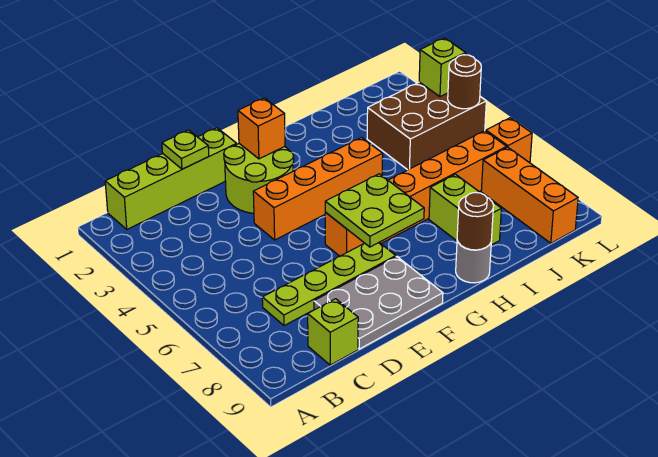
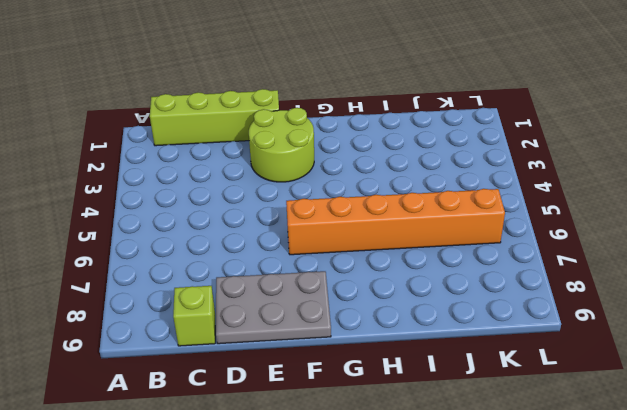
none -> lime 1x4 plate [262,243,396,326]
none -> orange 1x4 brick [253,138,383,240]
none -> grey 1x1 round brick [456,241,491,283]

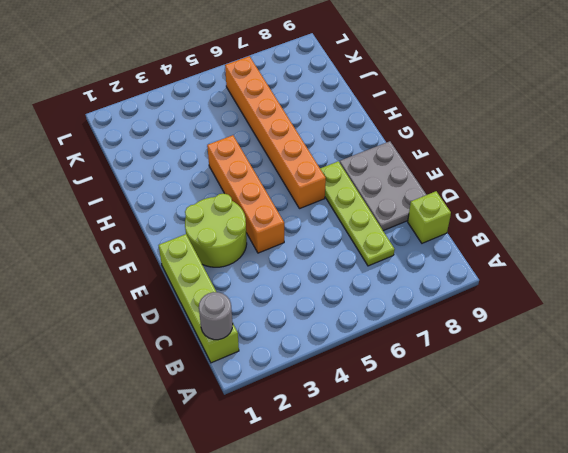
grey 1x1 round brick [199,292,233,340] -> grey 1x1 round brick moved to [456,241,491,283]
none -> lime 1x2 brick [429,174,501,245]
none -> brown 2x3 brick [367,82,486,170]
none -> orange 1x3 brick [481,147,578,243]

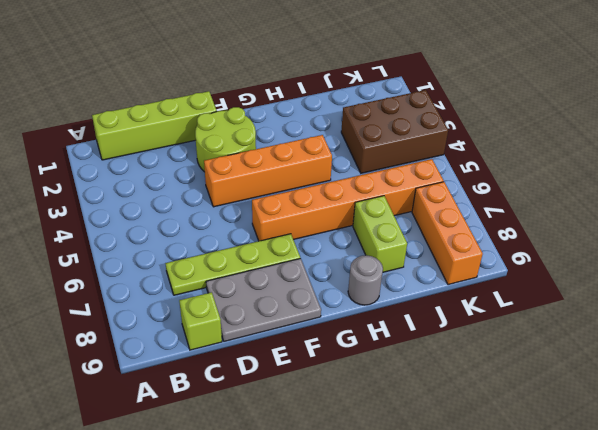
none -> orange 1x1 brick [486,118,532,163]
none -> lime 1x1 plate [162,130,209,169]
none -> orange 1x1 brick [238,98,285,159]

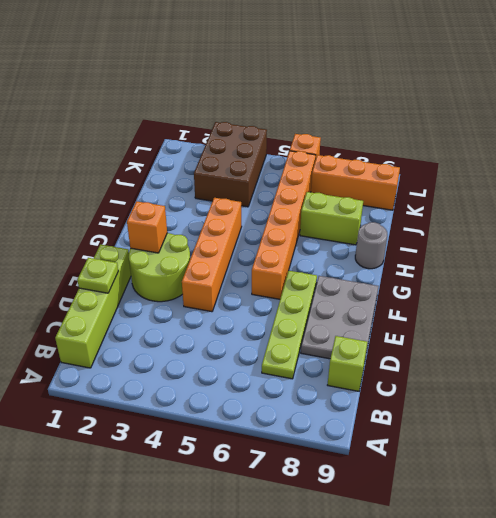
none -> lime 2x2 plate [325,174,424,247]
none -> brown 1x1 round brick [457,193,493,250]
none -> lime 1x1 brick [419,38,466,97]

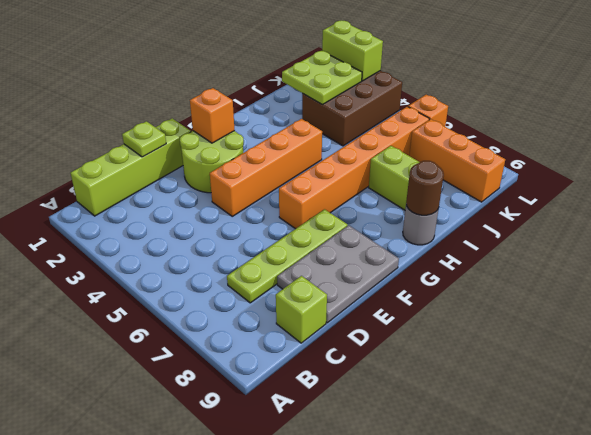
lime 2x2 plate [282,51,362,104] -> lime 2x2 plate moved to [325,174,424,247]
lime 1x2 brick [322,21,383,81] -> lime 1x1 brick [419,38,466,97]
none -> brown 1x1 round brick [448,55,481,109]

